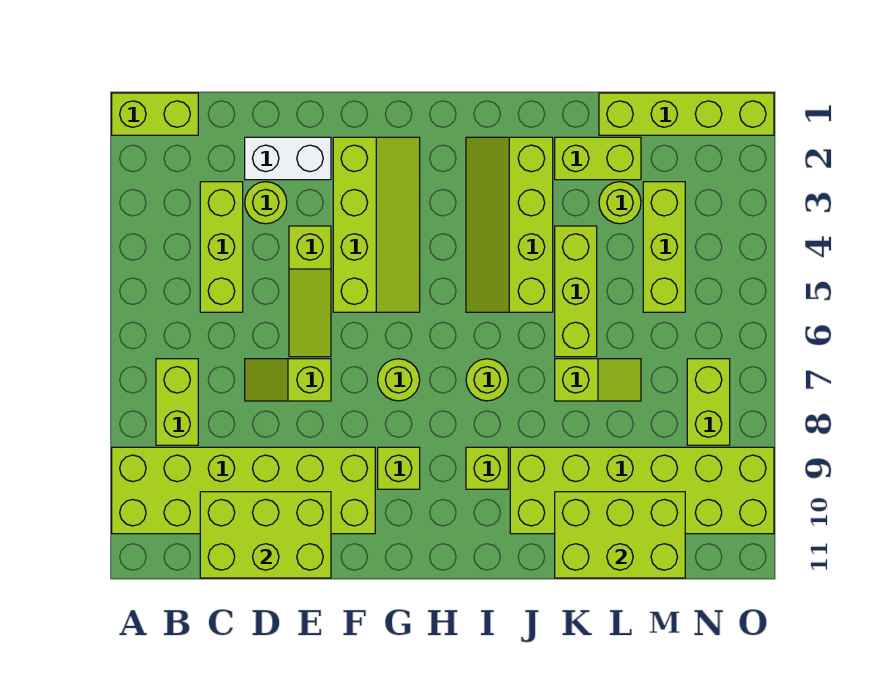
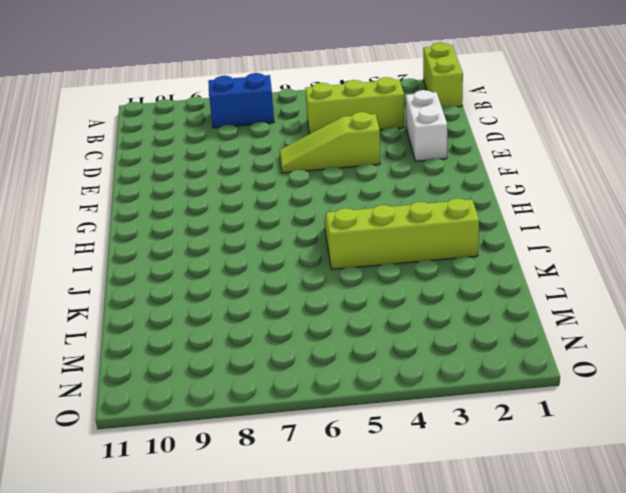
blue 1x2 brick [208,73,274,128] -> lime 1x2 brick [156,359,198,445]
none -> lime 2x6 brick [112,447,375,534]
none -> lime 1x1 round brick [245,182,287,224]
none -> lime 1x2 slope [245,359,331,401]

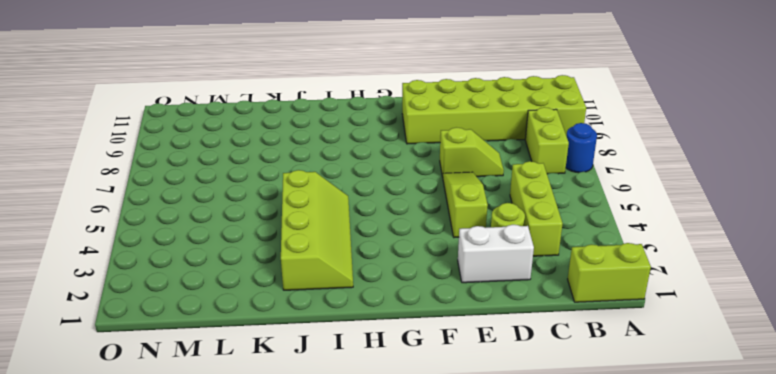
blue 1x1 round brick [566,123,597,173] -> none
none -> lime 2x4 slope [333,137,420,312]
none -> lime 1x1 round brick [378,359,420,401]
none -> lime 1x1 brick [378,447,420,489]

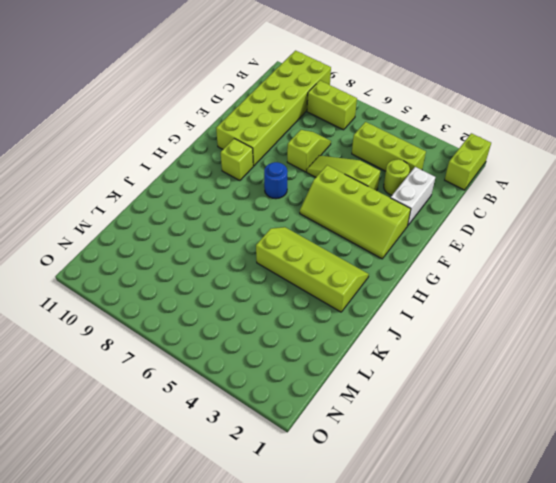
blue 1x1 round brick [264,162,288,199] -> lime 1x1 round brick [378,359,420,401]
none -> lime 1x1 round brick [466,359,508,401]
none -> lime 1x1 brick [466,447,508,489]
none -> lime 2x6 brick [510,447,774,534]

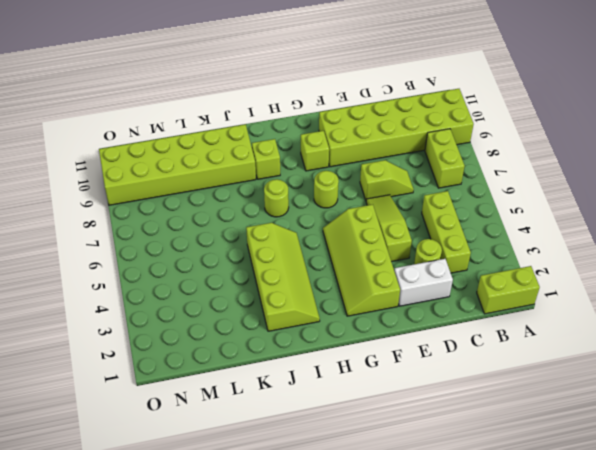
none -> lime 1x2 brick [555,137,641,180]
none -> lime 1x3 brick [555,226,597,357]
none -> lime 1x2 slope [555,359,641,401]

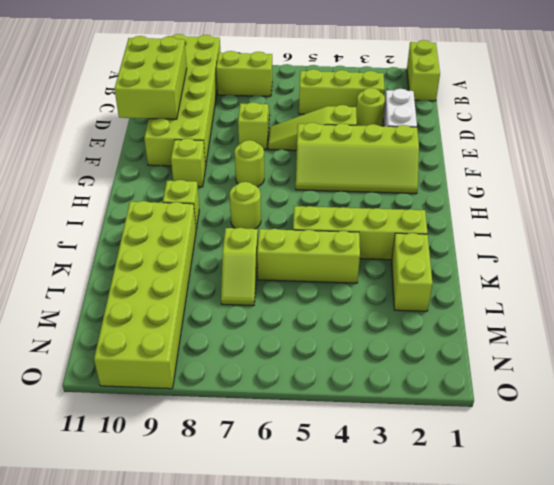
none -> lime 1x4 brick [599,93,774,135]
none -> lime 1x1 round brick [599,182,641,224]
none -> lime 1x3 brick [643,182,685,312]

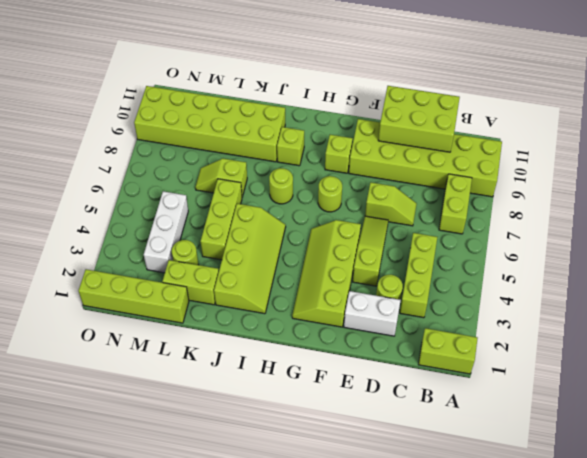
white 1x3 brick [144,191,188,273] -> lime 1x3 brick [643,182,685,312]
none -> lime 1x2 brick [687,359,730,445]
none -> lime 2x3 brick [555,492,685,578]

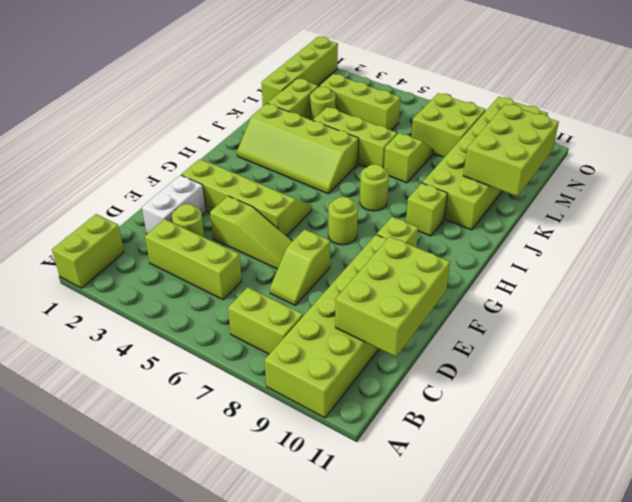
lime 2x2 brick [411,93,486,157] -> lime 1x2 brick [687,359,730,445]

